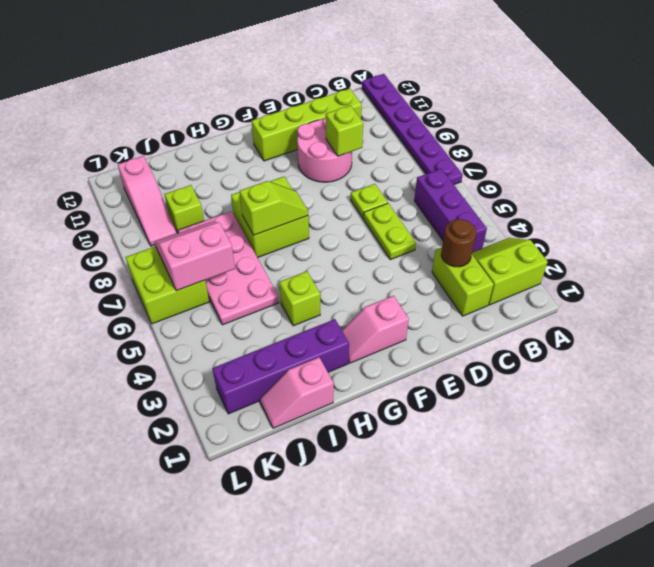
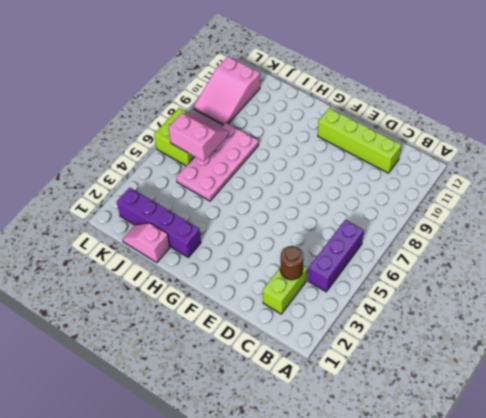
pink 2x3 slope [194,57,260,125] -> pink 1x3 slope [118,156,177,246]
none -> lime 2x2 slope [472,238,548,305]
none -> purple 1x6 plate [362,74,463,185]
none -> lime 1x2 plate [363,203,416,260]

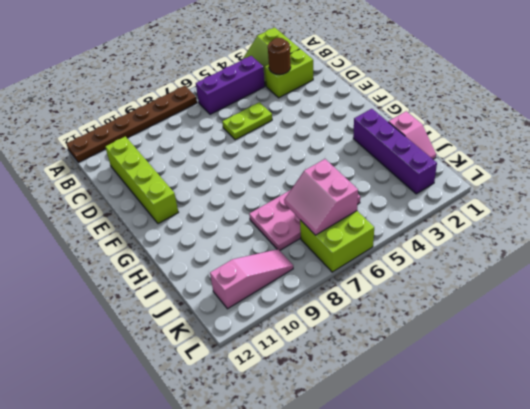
brown 1x6 plate [67,86,197,162] -> purple 1x6 plate [362,74,463,185]
none -> lime 1x1 plate [351,184,388,218]
none -> pink 2x2 round brick [297,117,352,182]
none -> pink 1x2 slope [342,296,409,363]

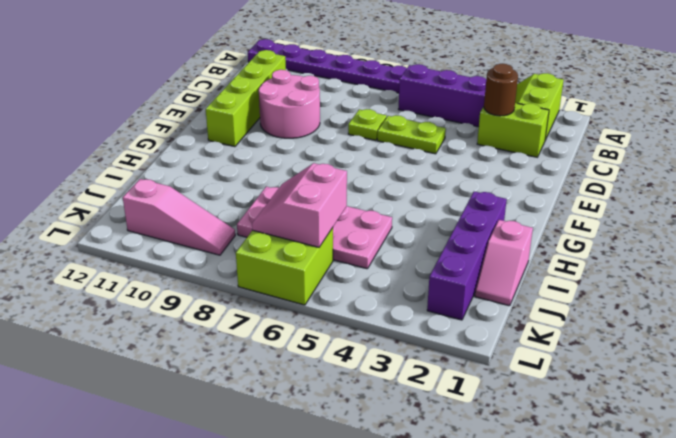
none -> pink 1x2 slope [342,296,409,363]
none -> lime 2x2 brick [231,177,309,258]
none -> lime 1x1 brick [279,271,320,326]

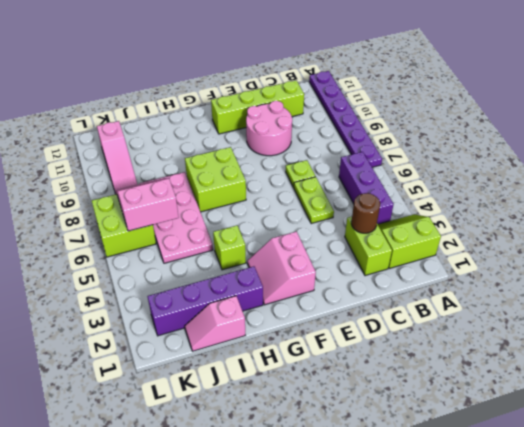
pink 2x2 slope [247,231,316,305] -> pink 1x2 slope [342,296,409,363]
none -> lime 1x1 brick [164,185,204,233]
none -> lime 1x1 brick [326,105,363,156]
none -> lime 1x2 slope [240,181,308,235]

